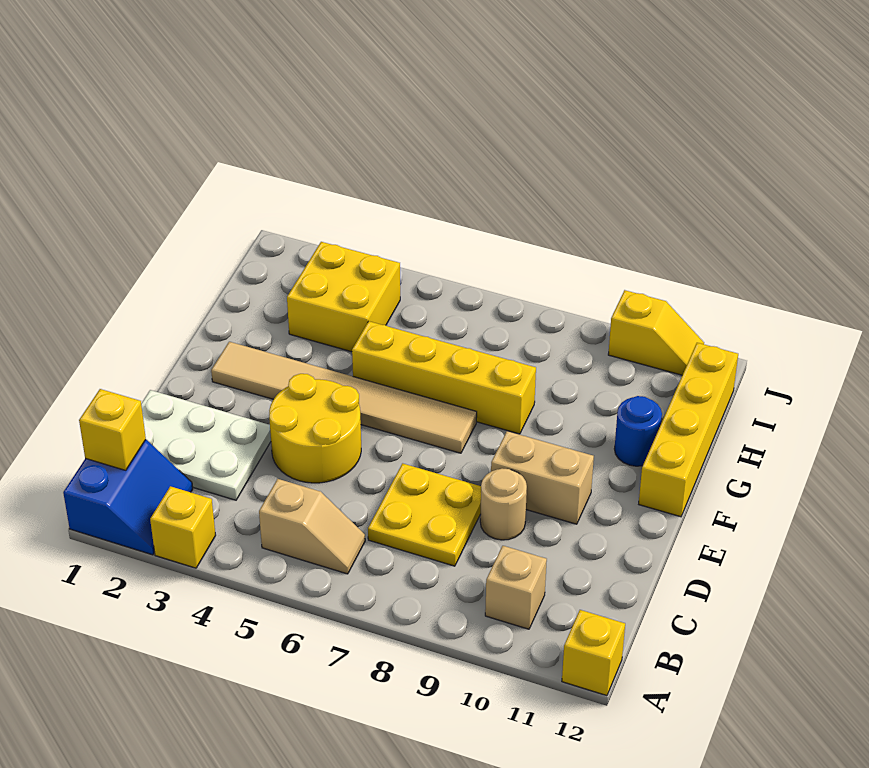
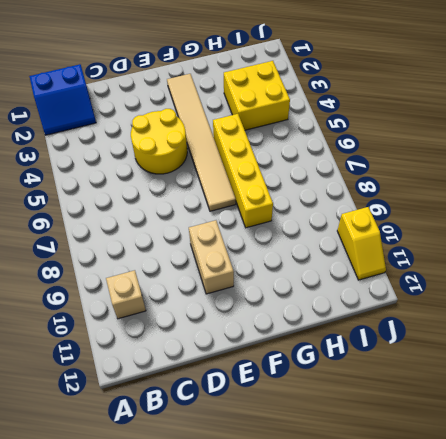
none -> yellow 1x1 brick [150,486,216,568]
none -> yellow 1x1 brick [562,610,625,696]
none -> tan 1x2 slope [259,479,365,574]

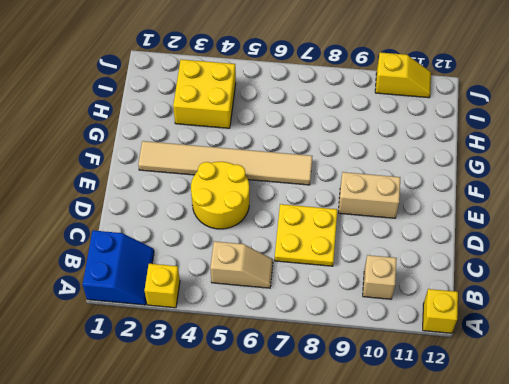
none -> white 2x3 plate [141,390,271,500]
none -> tan 1x1 round brick [480,468,527,540]
none -> yellow 1x4 brick [639,343,738,517]

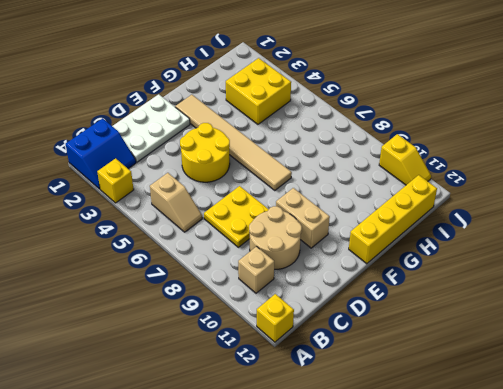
white 2x3 plate [112,94,190,162] -> white 2x3 plate turned to [141,390,271,500]
tan 2x2 round brick [249,206,302,269] -> tan 1x1 round brick [480,468,527,540]
none -> yellow 1x4 brick [352,321,536,434]
none -> blue 1x1 round brick [614,396,662,466]
none -> yellow 1x1 brick [79,389,146,470]

